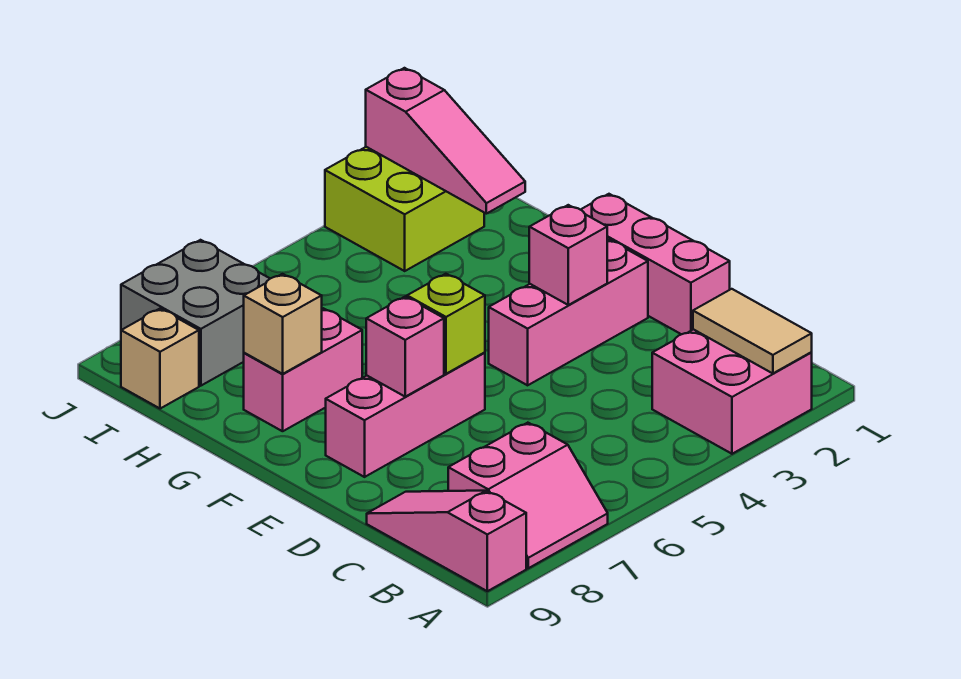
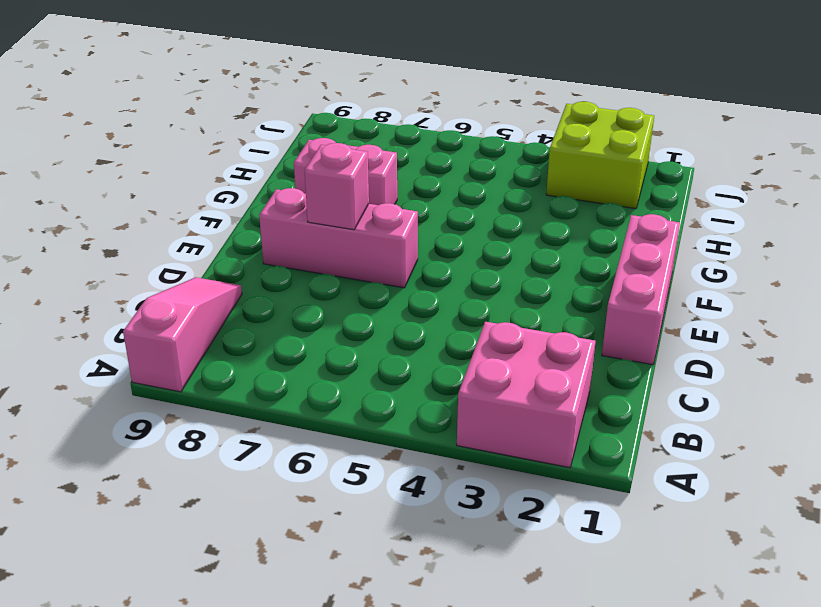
none -> pink 2x2 slope [448,423,608,568]
none -> pink 1x3 brick [489,240,648,385]
none -> grey 2x2 brick [121,240,270,386]

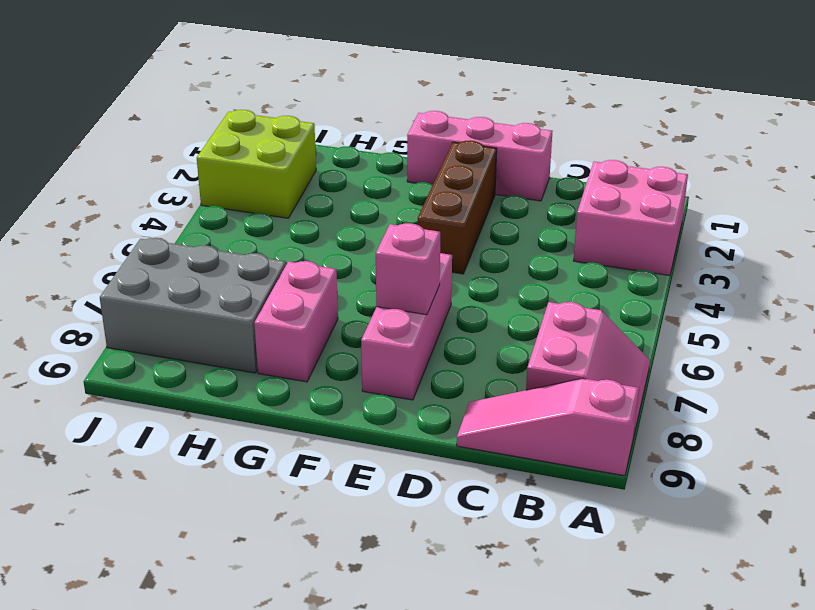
brown 1x3 brick [418,140,497,274] -> pink 1x3 brick [489,240,648,385]
grey 2x3 brick [100,238,286,373] -> grey 2x2 brick [121,240,270,386]
none -> tan 1x1 brick [121,309,199,409]
none -> tan 1x2 tile [693,289,812,373]
none -> pink 1x1 brick [529,205,607,305]

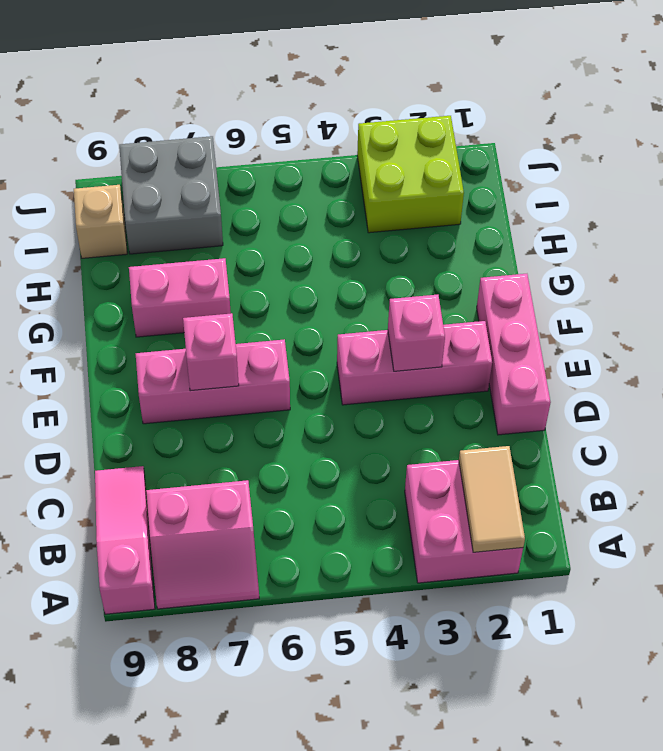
none -> lime 1x1 brick [407,274,485,374]
none -> tan 1x1 brick [244,274,322,374]
none -> pink 1x3 slope [366,68,525,214]

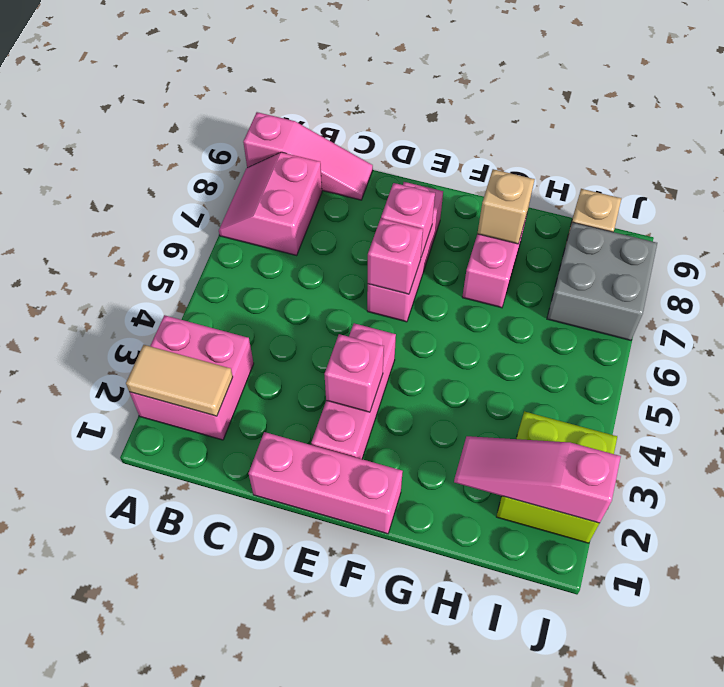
pink 1x1 brick [368,219,423,294] -> lime 1x1 brick [407,274,485,374]

